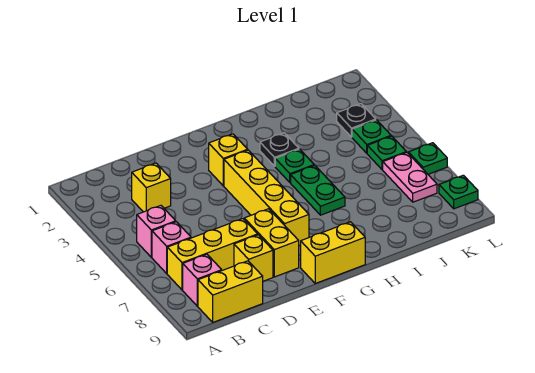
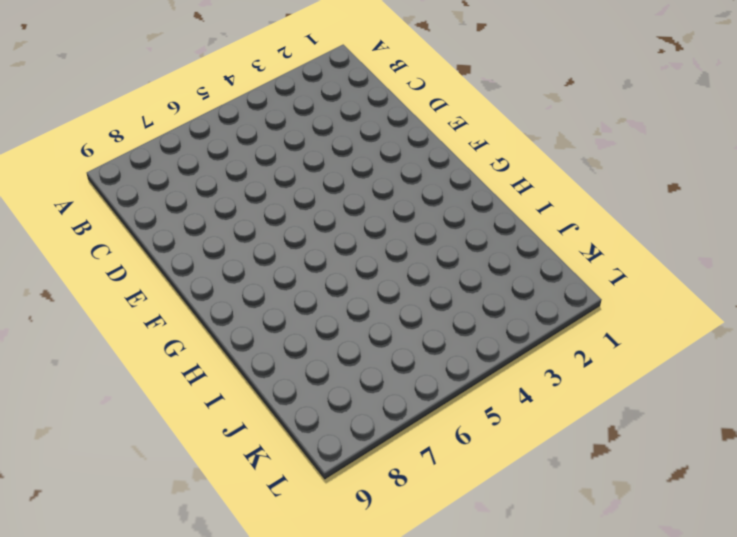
none -> pink 1x1 brick [137,206,176,257]
none -> pink 1x1 brick [152,222,191,273]
none -> yellow 1x3 brick [167,219,258,290]

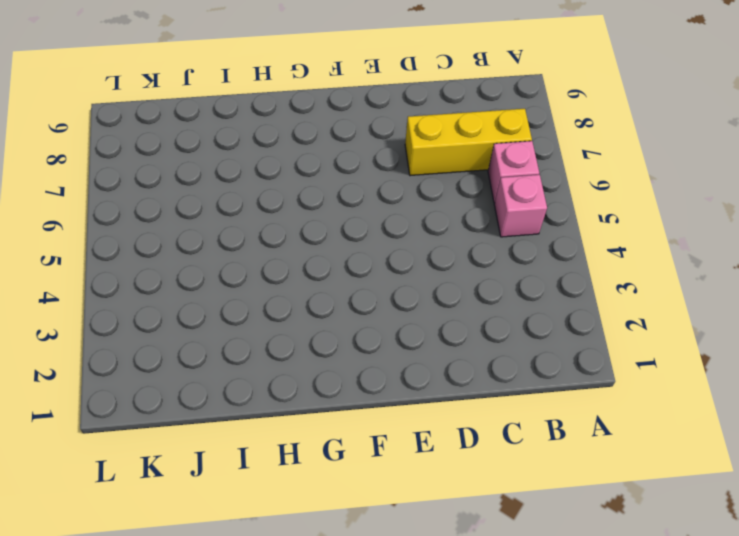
none -> pink 1x1 brick [183,254,222,306]
none -> yellow 1x2 brick [198,261,263,322]
none -> yellow 1x1 brick [132,163,171,212]

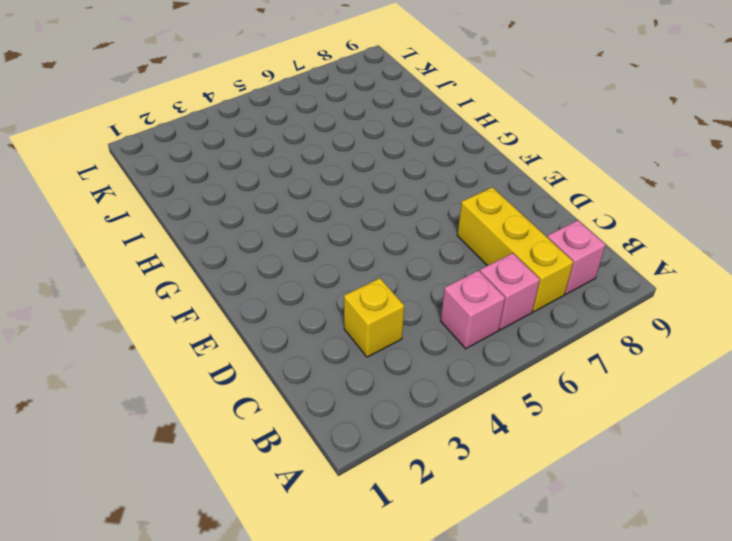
none -> yellow 1x2 brick [198,261,263,322]
none -> yellow 1x1 brick [234,235,273,281]
none -> yellow 1x2 brick [244,209,299,277]

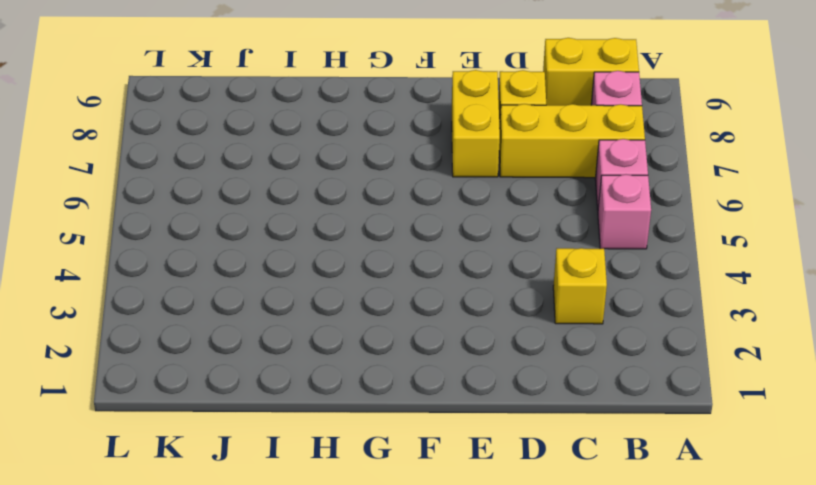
none -> yellow 1x1 brick [209,134,248,186]
none -> yellow 1x4 brick [224,150,309,245]
none -> yellow 1x2 brick [301,222,365,283]

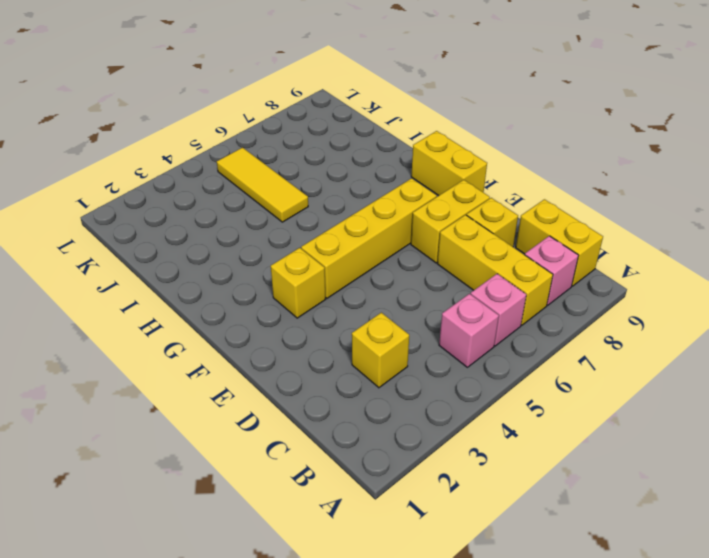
yellow 1x3 tile [217,148,308,222] -> green 1x1 plate [367,136,406,170]
none -> black 1x1 plate [260,133,299,166]
none -> green 1x1 plate [275,149,314,183]
none -> green 1x2 plate [291,165,345,215]

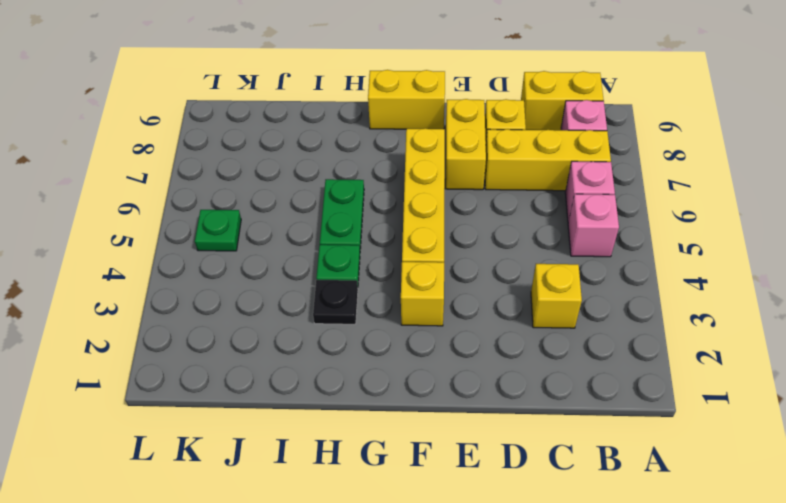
none -> black 1x1 plate [337,104,376,137]
none -> green 1x1 plate [352,120,391,153]
none -> pink 1x2 plate [383,153,437,202]

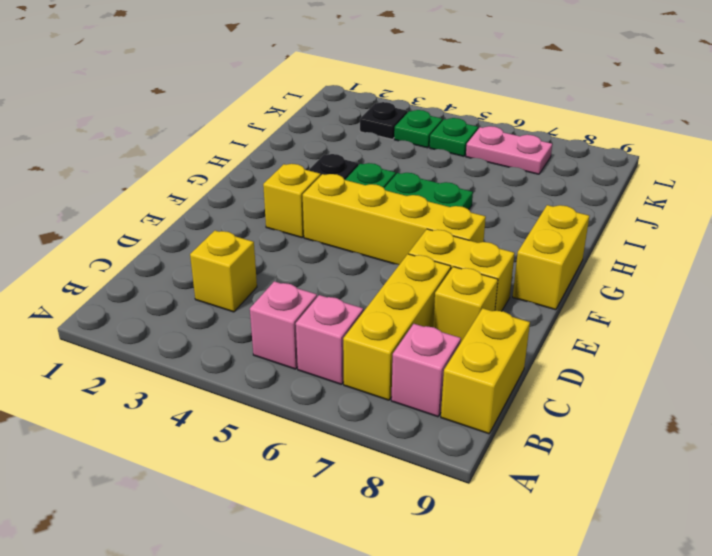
none -> green 1x1 plate [408,143,447,174]
none -> green 1x1 plate [439,175,478,209]

